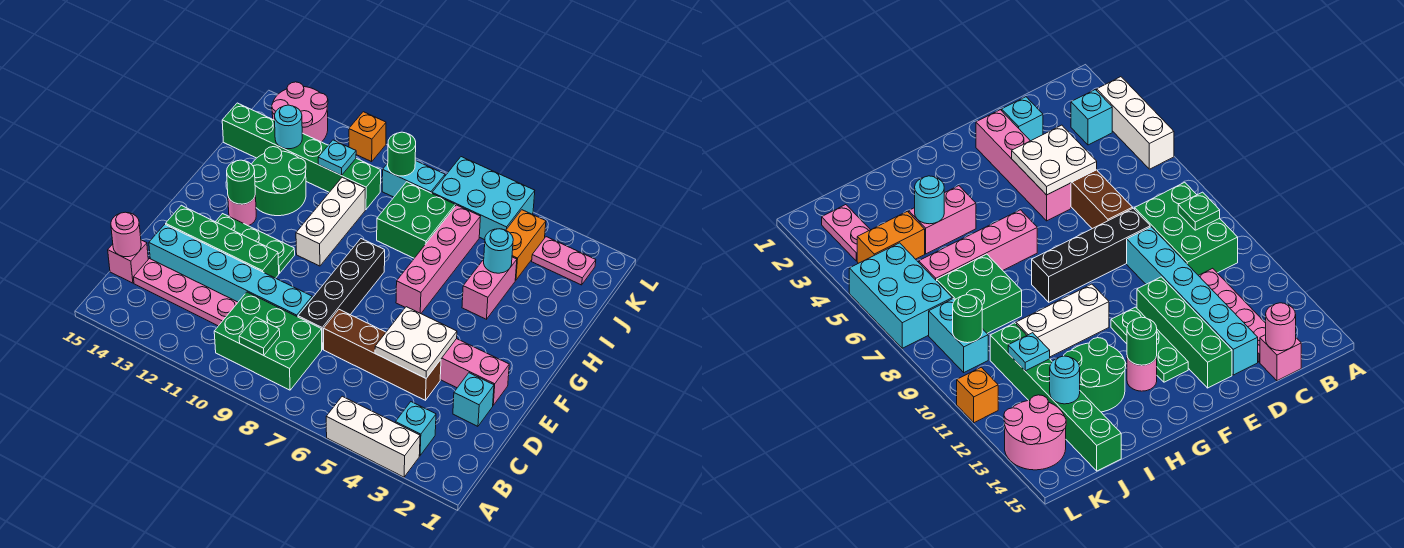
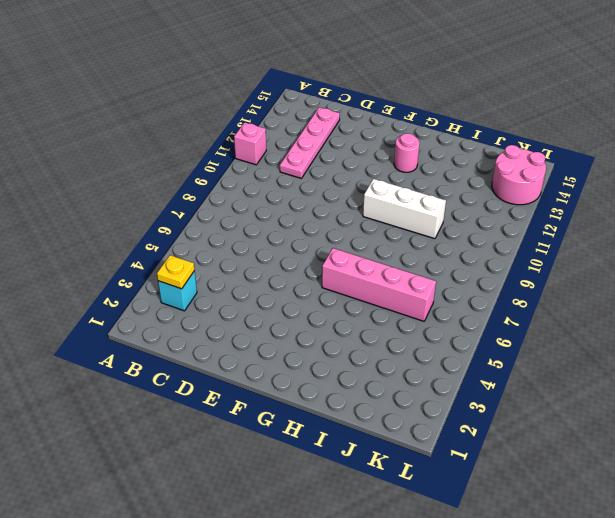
pink 1x1 brick [234,122,266,165] -> pink 1x1 brick moved to [108,240,148,283]
yellow 1x1 plate [157,255,195,289] -> none
none -> white 1x3 brick [326,396,420,477]
none -> green 2x3 brick [214,292,322,390]
none -> cyan 1x1 brick [453,373,494,426]
none -> brown 1x4 brick [324,310,441,400]

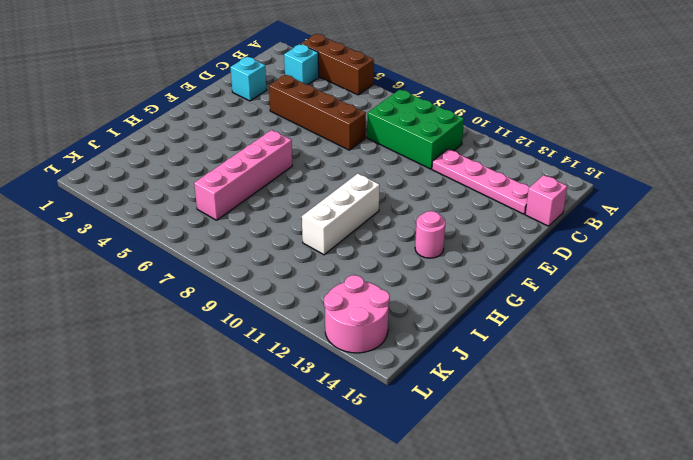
brown 1x3 brick [301,34,374,95] -> white 1x3 brick [326,396,420,477]
none -> black 1x4 brick [298,239,385,349]
none -> cyan 1x6 brick [149,224,312,317]
none -> pink 1x4 brick [440,339,509,405]
none -> green 1x4 brick [166,205,279,278]

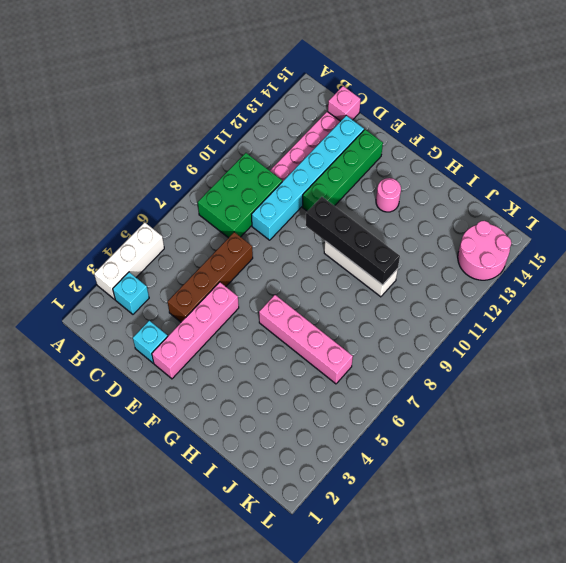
black 1x4 brick [306,197,400,285] -> black 1x4 brick moved to [298,239,385,349]
none -> green 1x3 plate [216,214,295,273]
none -> pink 1x2 brick [462,257,517,319]
none -> green 2x2 round brick [252,147,306,216]
none -> green 2x2 brick [377,182,455,258]

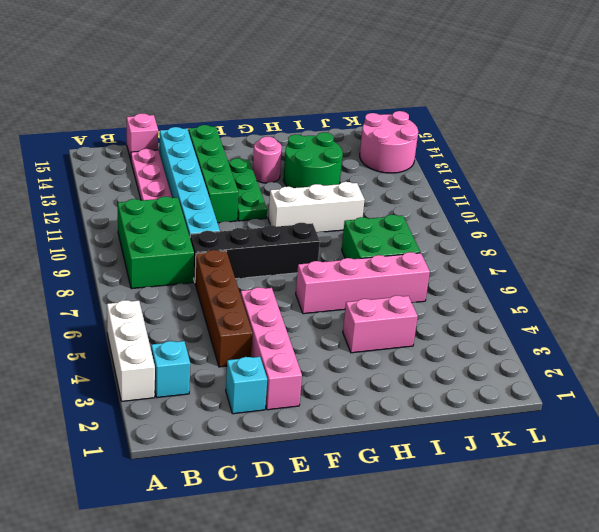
none -> orange 1x2 brick [506,210,546,280]
none -> green 1x6 brick [222,103,381,209]
none -> pink 1x2 plate [532,237,596,285]
none -> cyan 2x3 brick [432,157,535,240]

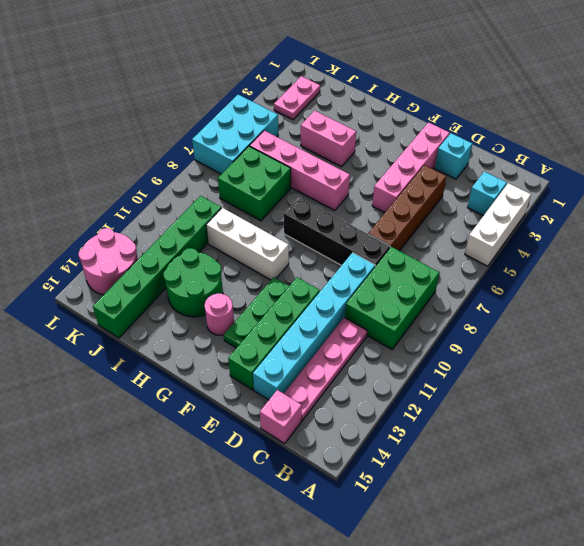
none -> orange 1x2 brick [506,210,546,280]
none -> cyan 1x2 brick [382,161,445,197]
none -> orange 1x1 brick [349,112,386,162]
none -> green 1x1 plate [239,317,280,356]

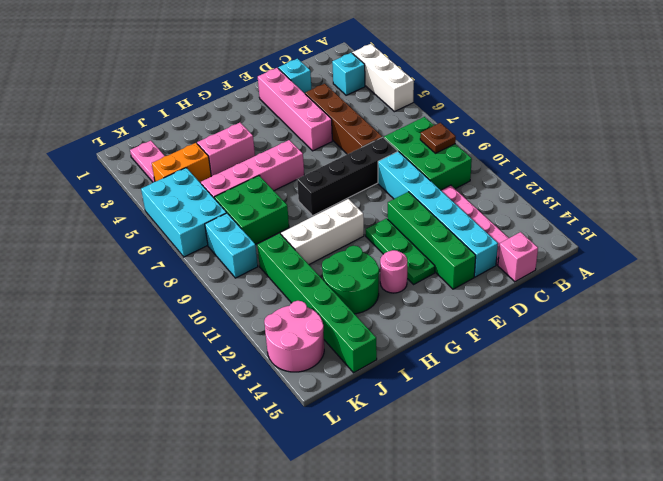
brown 1x1 plate [420,123,456,153] -> green 1x1 plate [239,317,280,356]
none -> orange 1x1 brick [349,112,386,162]
none -> pink 1x1 round brick [111,212,141,257]
none -> white 2x2 plate [375,307,457,378]
none -> green 1x1 round brick [227,160,255,204]

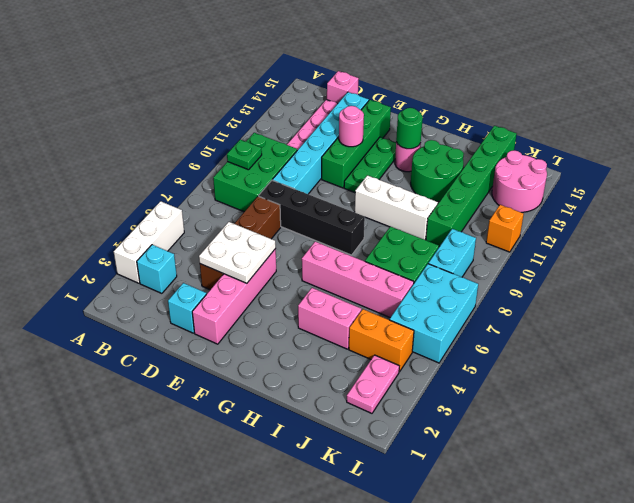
pink 1x1 round brick [339,106,364,147] -> pink 1x1 round brick moved to [111,212,141,257]
none -> cyan 1x1 round brick [484,229,513,273]
none -> cyan 1x1 plate [318,140,356,175]
none -> cyan 1x1 round brick [275,105,302,149]
none -> green 1x1 round brick [388,132,416,176]

